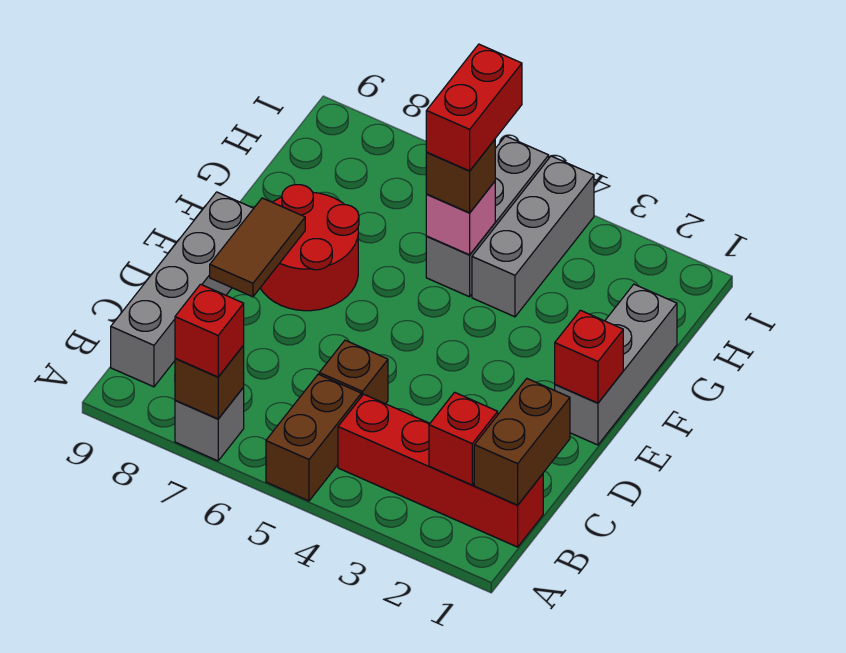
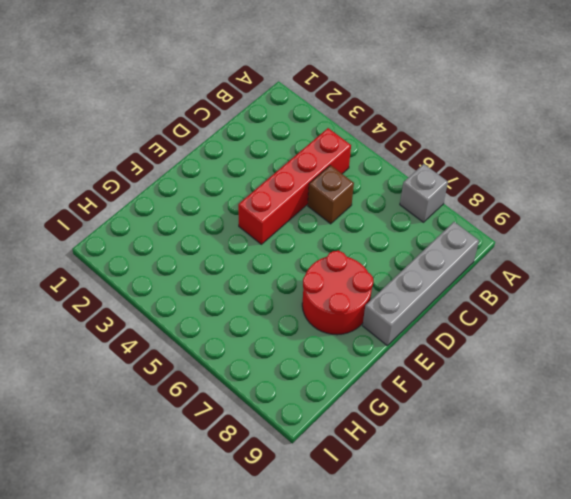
red 1x4 brick [238,128,351,244] -> red 1x4 brick turned to [338,394,543,547]
none -> brown 1x2 brick [266,374,361,501]
none -> grey 1x3 brick [555,284,677,445]
none -> grey 1x3 brick [472,156,594,317]

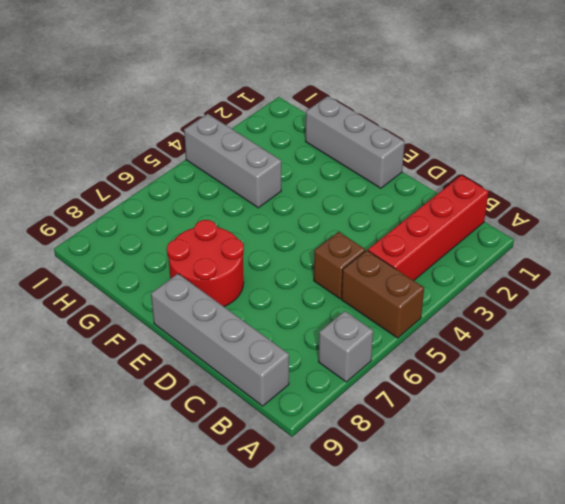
none -> grey 1x3 brick [426,136,549,297]
none -> brown 1x1 brick [175,346,244,419]
none -> brown 1x2 brick [474,379,570,505]

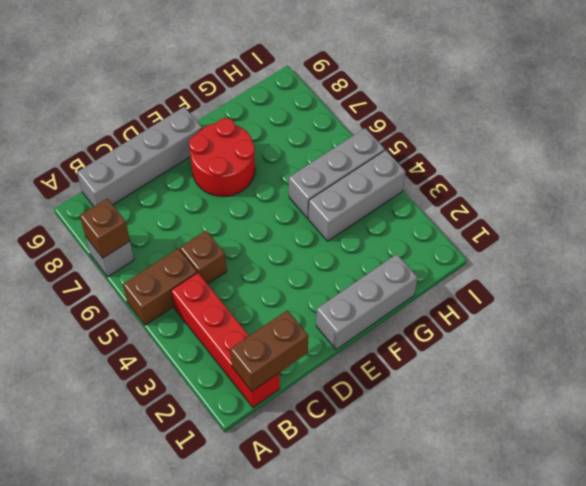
none -> red 1x1 brick [429,392,498,485]
none -> brown 1x2 tile [210,198,305,297]
none -> red 1x1 brick [555,310,623,403]

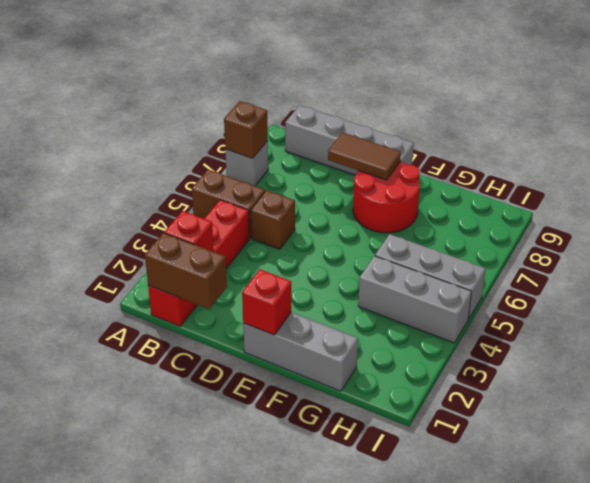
none -> pink 1x1 brick [426,182,495,255]
none -> red 1x1 brick [175,284,244,377]
none -> brown 1x1 brick [426,140,495,213]

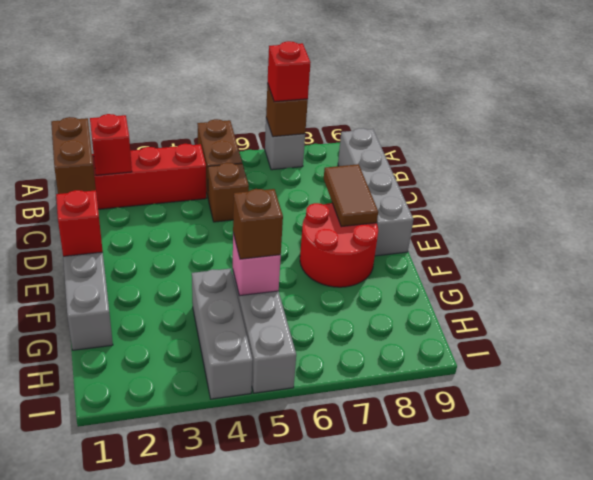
none -> red 1x2 brick [426,44,522,171]

